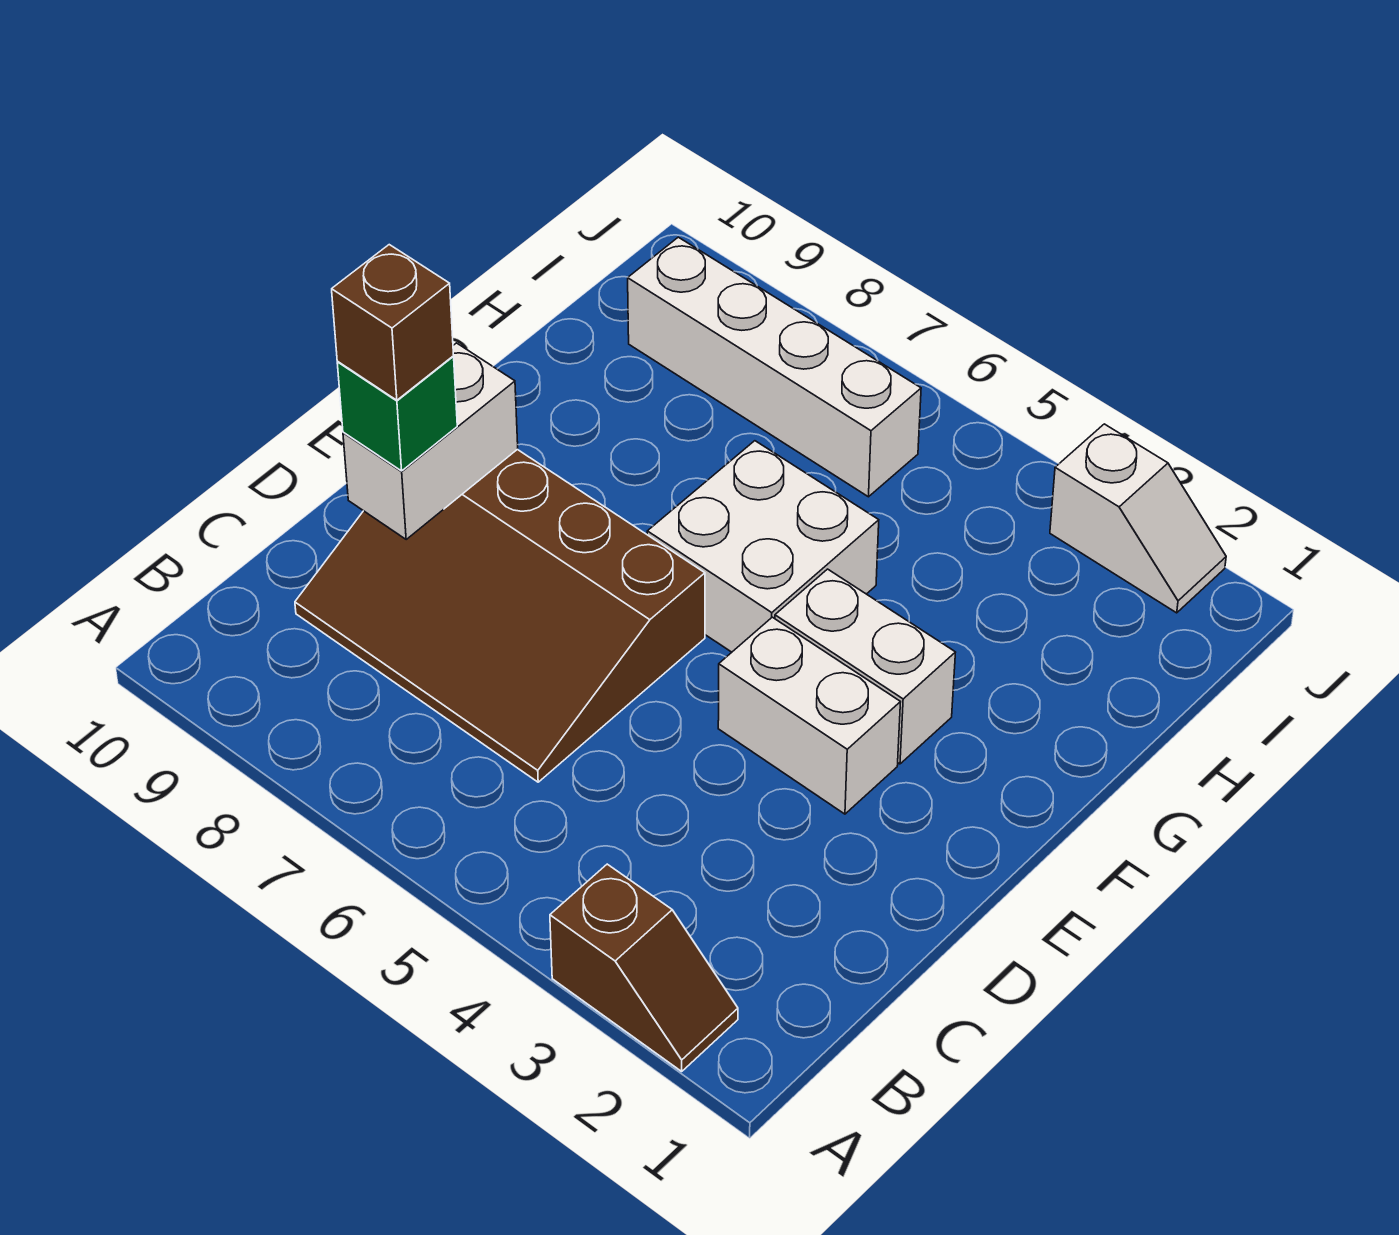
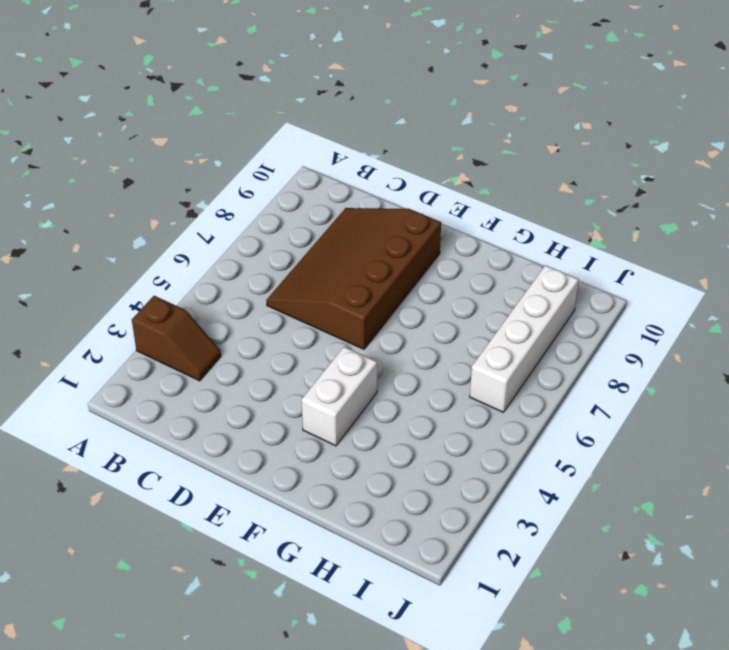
brown 1x2 slope [132,296,221,381] -> brown 1x2 slope turned to [550,864,738,1071]
none -> white 1x2 brick [718,617,900,814]
none -> white 2x2 brick [647,441,879,652]

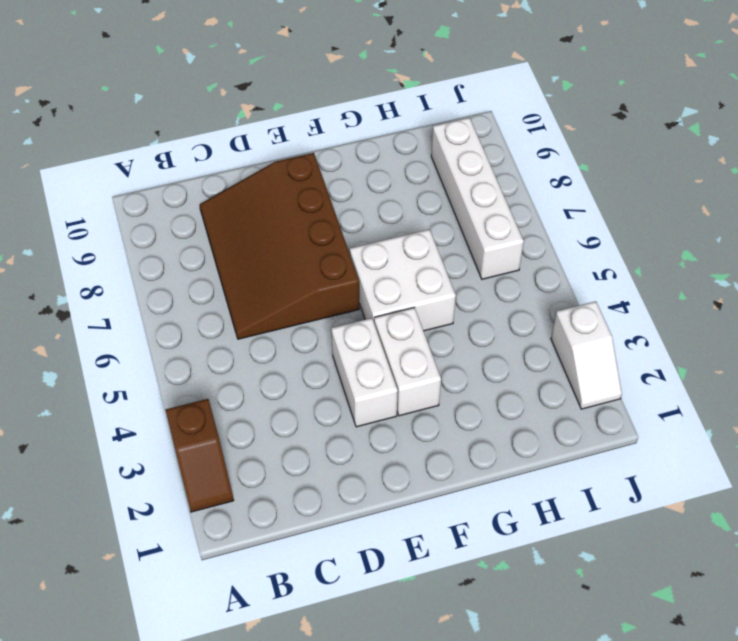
none -> white 1x2 brick [343,343,518,539]
none -> green 1x1 brick [337,356,457,471]

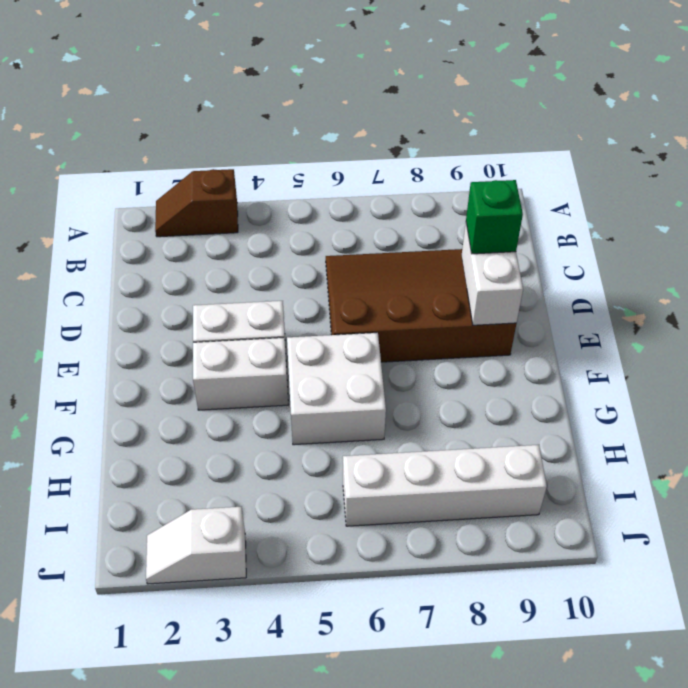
none -> brown 1x1 brick [332,245,454,400]

